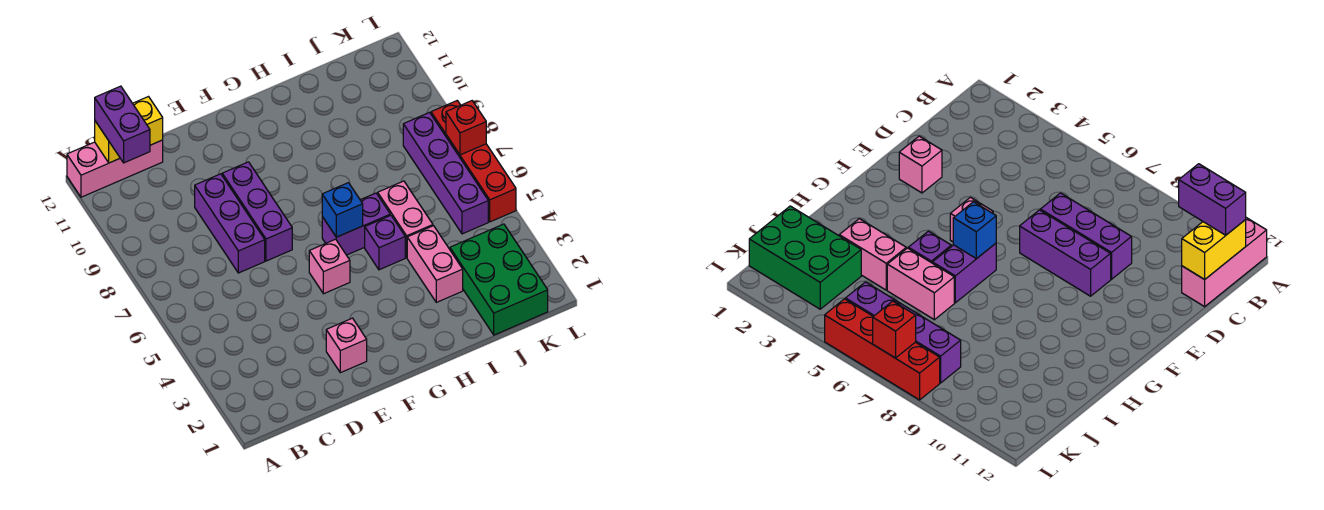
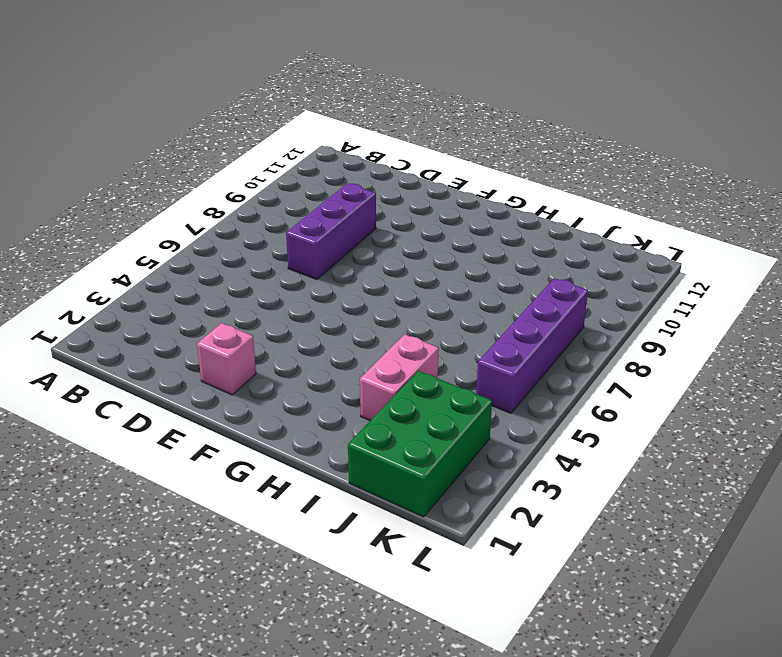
none -> pink 1x3 brick [67,140,163,197]
none -> purple 1x3 brick [222,162,292,261]
none -> pink 1x1 brick [309,239,350,294]

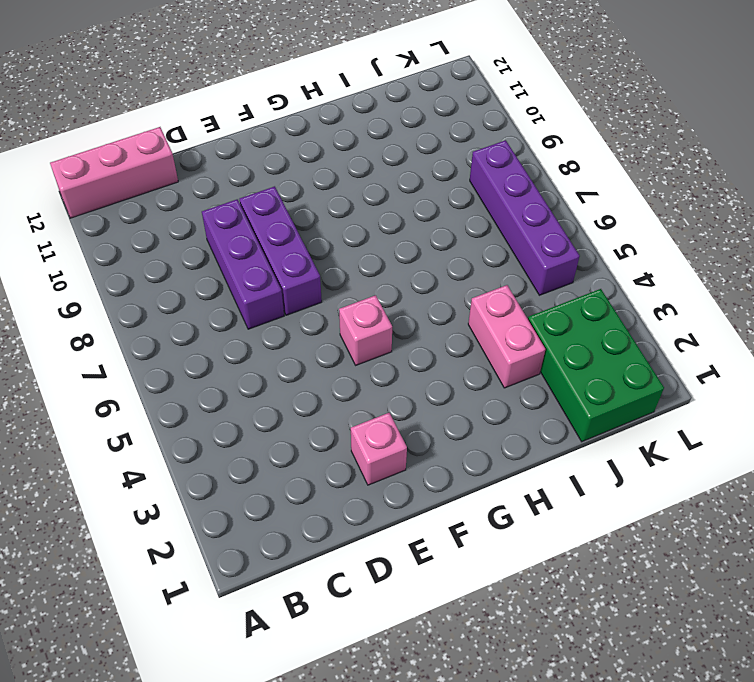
none -> purple 1x2 brick [322,193,390,255]
none -> purple 1x1 brick [365,215,405,270]
none -> pink 1x2 brick [378,181,433,258]

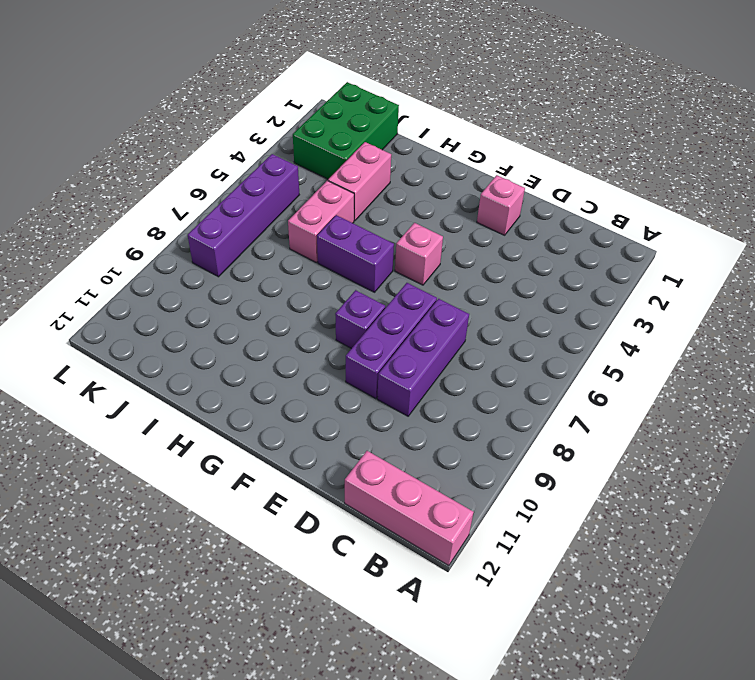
purple 1x1 brick [335,290,385,349] -> purple 1x1 brick moved to [365,215,405,270]
none -> red 1x4 brick [431,101,516,222]
none -> yellow 1x2 brick [95,97,163,163]
none -> blue 1x1 brick [322,183,363,237]

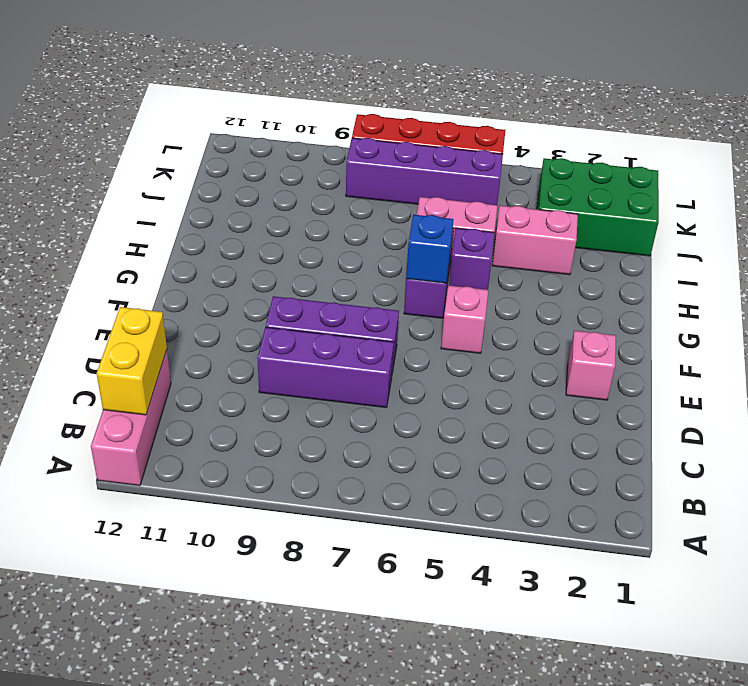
none -> red 1x1 brick [446,101,486,155]
none -> purple 1x2 brick [95,86,150,163]

